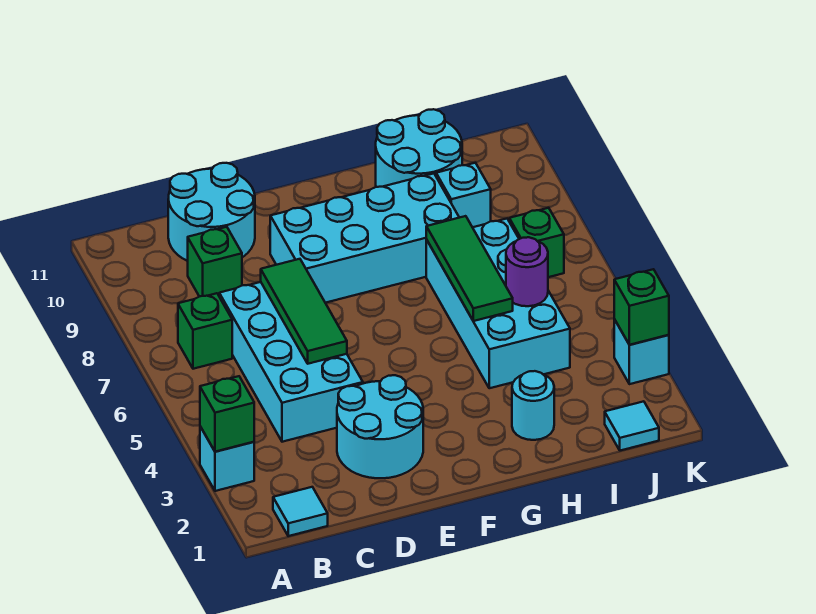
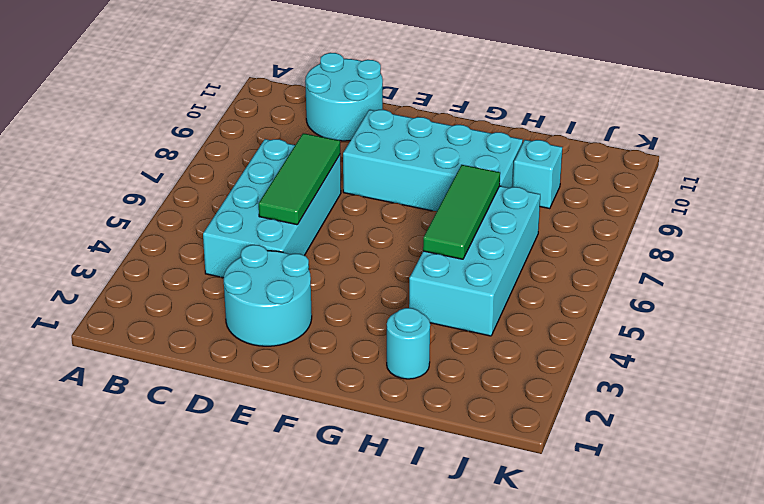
none -> cyan 1x1 brick [200,427,254,491]
none -> cyan 1x1 tile [273,487,328,536]
none -> green 1x1 brick [178,293,232,369]

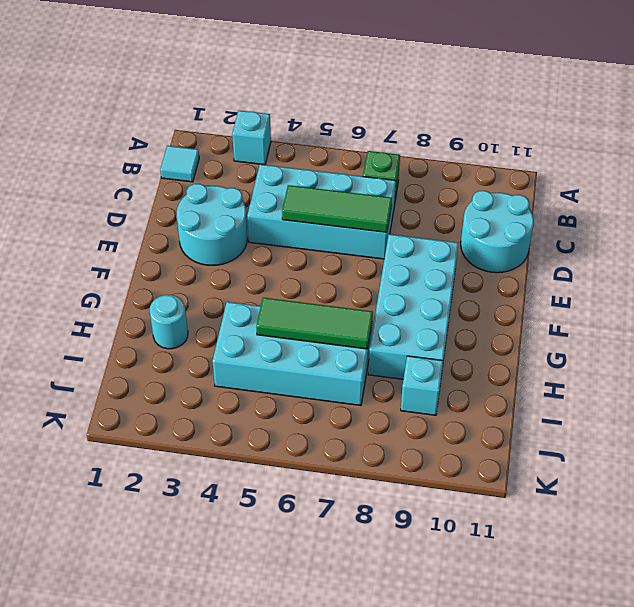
none -> green 1x1 brick [188,227,242,297]
none -> cyan 2x2 round brick [376,109,462,187]
none -> cyan 1x1 tile [605,401,659,451]

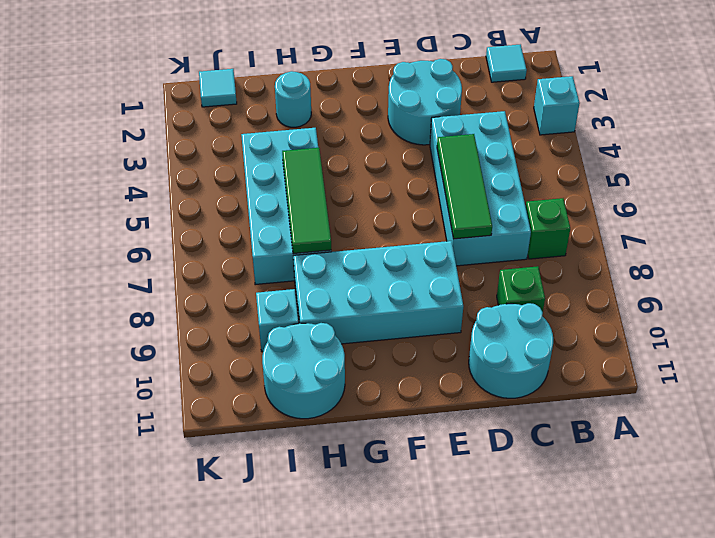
none -> green 1x1 brick [509,208,564,277]
none -> cyan 1x1 brick [614,319,669,384]
none -> green 1x1 brick [200,376,254,452]

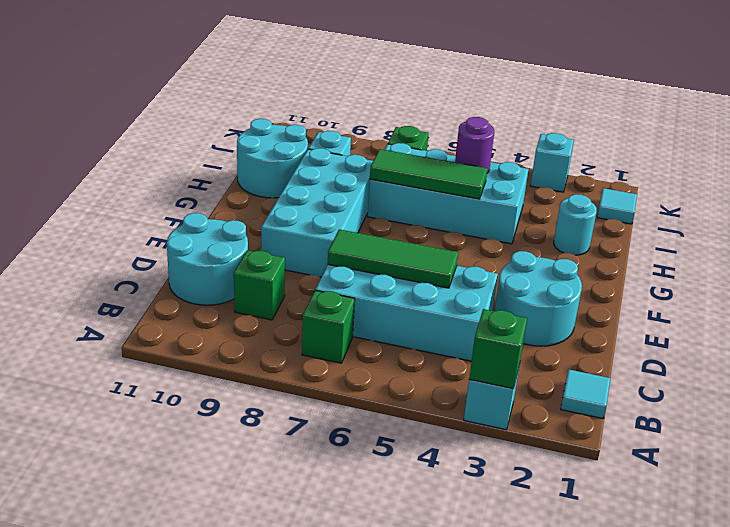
none -> green 1x1 brick [614,269,669,345]

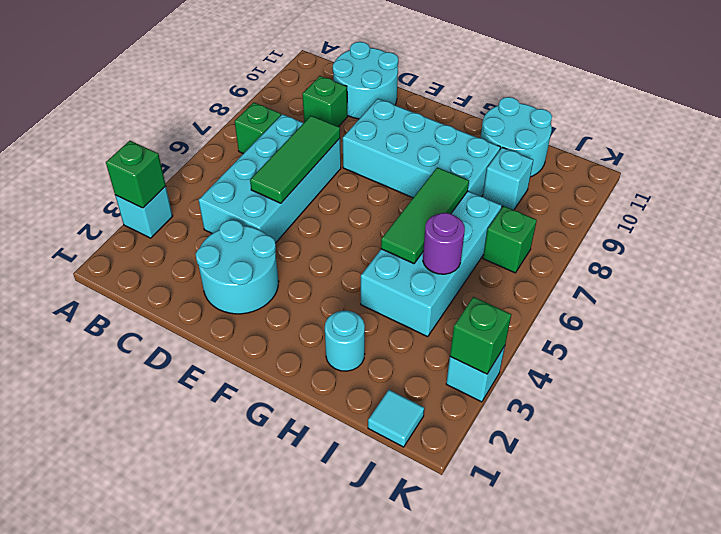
none -> cyan 1x1 tile [273,487,328,536]

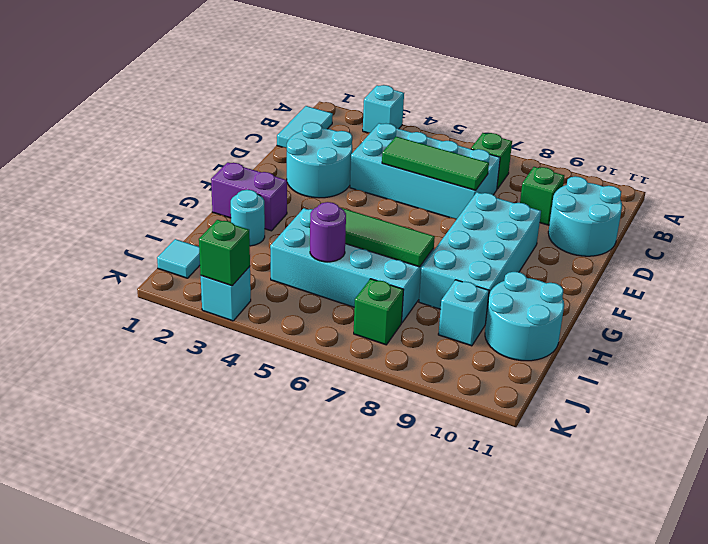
cyan 1x2 tile [277,106,333,148] -> cyan 1x1 tile [273,487,328,536]
purple 1x2 brick [211,162,287,231] -> none
none -> green 1x1 brick [200,376,254,452]

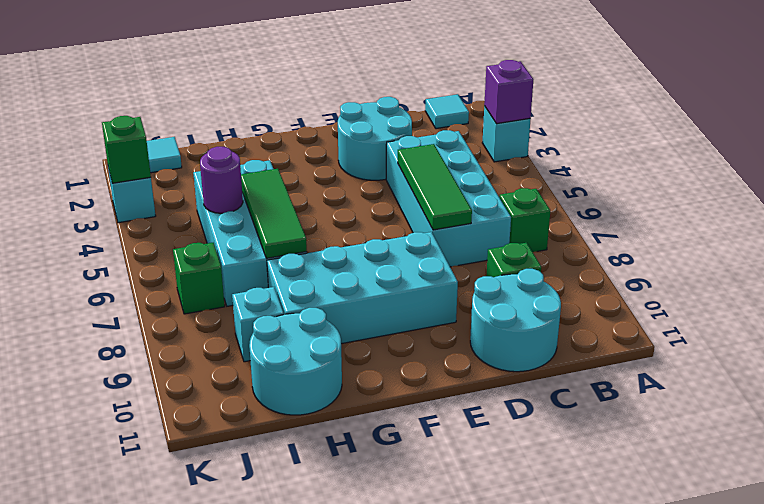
purple 1x1 brick [484,60,534,124] -> green 1x1 brick [200,376,254,452]
none -> cyan 1x1 round brick [512,371,554,440]

